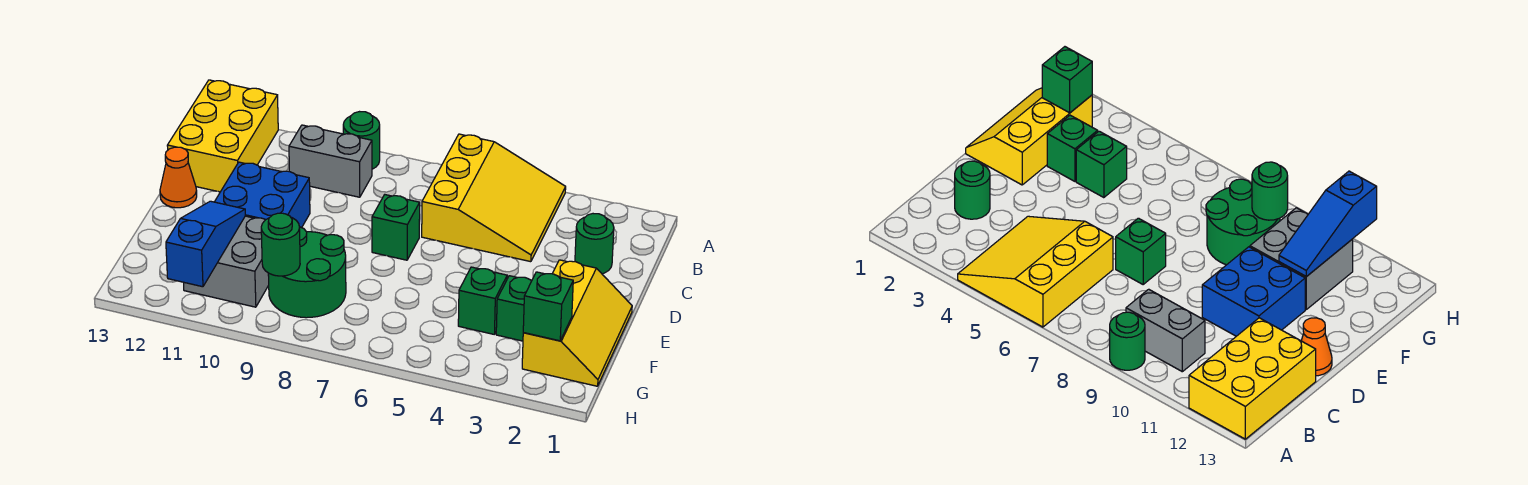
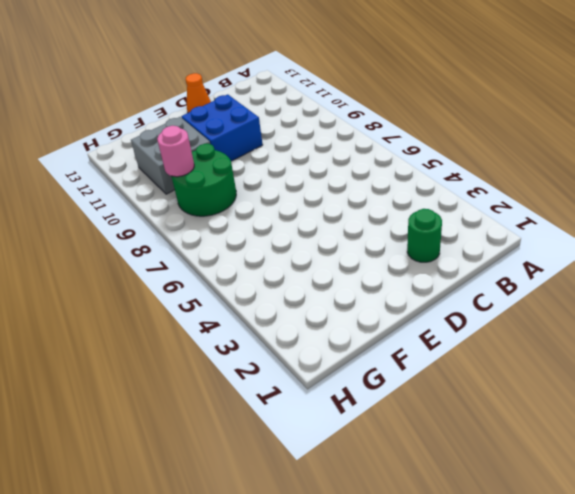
pink 1x1 round brick [157,126,194,177] -> green 1x1 round brick [261,213,300,276]
none -> yellow 3x3 slope [422,134,566,262]
none -> green 1x1 round brick [343,112,380,169]
none -> yellow 2x3 brick [167,80,278,192]

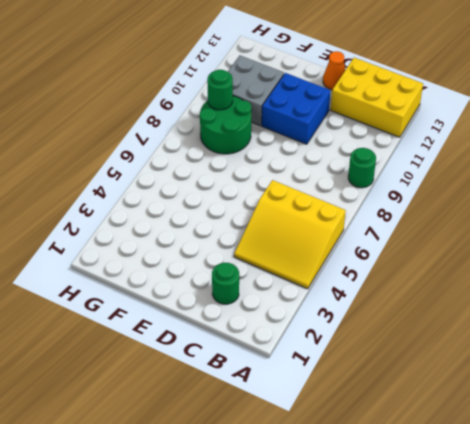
none -> grey 1x2 brick [289,125,372,197]
none -> green 1x1 brick [372,195,420,260]
none -> yellow 2x3 slope [522,260,632,386]

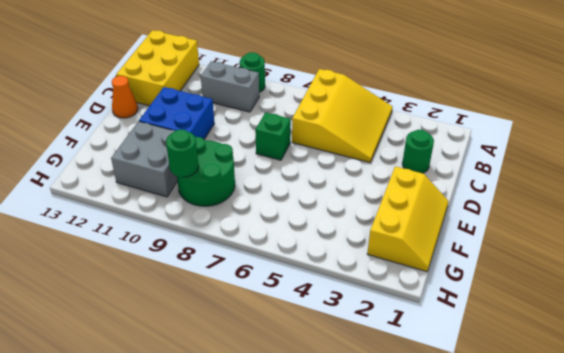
none -> green 1x1 brick [496,276,531,341]
none -> green 1x1 brick [458,267,507,334]
none -> blue 1x3 slope [166,201,245,287]

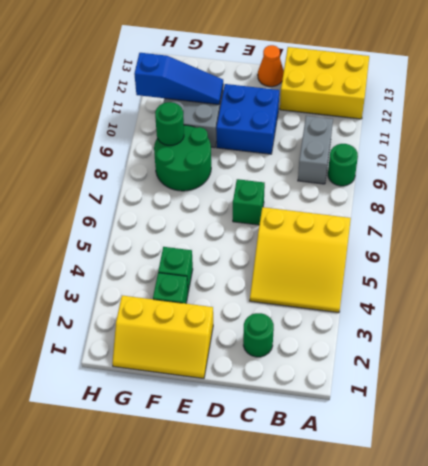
none -> green 1x1 brick [523,272,573,341]

